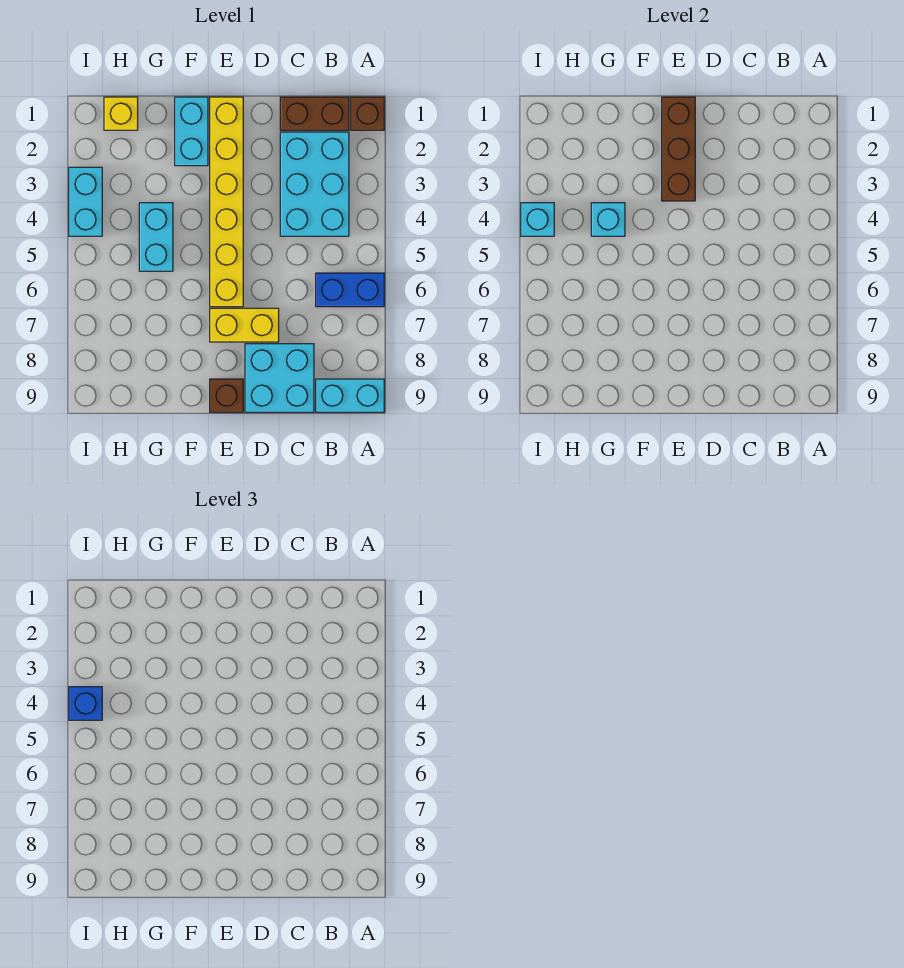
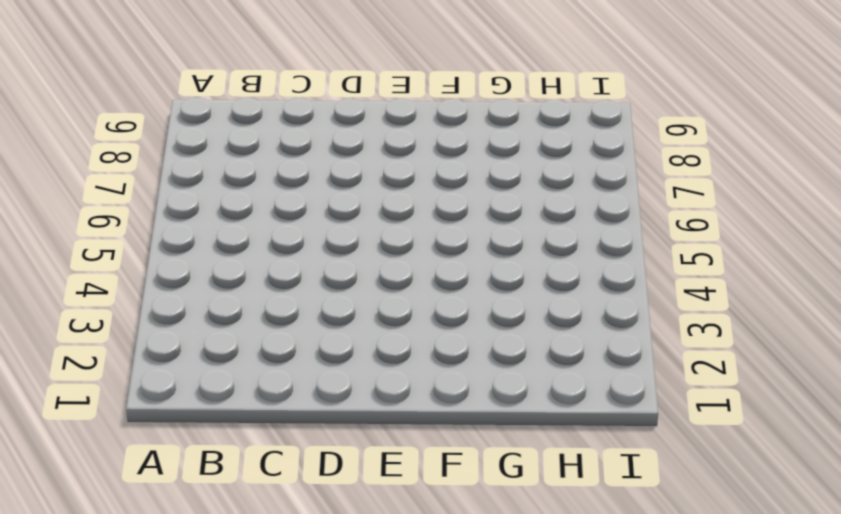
none -> brown 1x1 brick [351,97,384,130]
none -> blue 1x2 brick [316,273,384,307]
none -> cyan 1x2 brick [316,379,384,412]

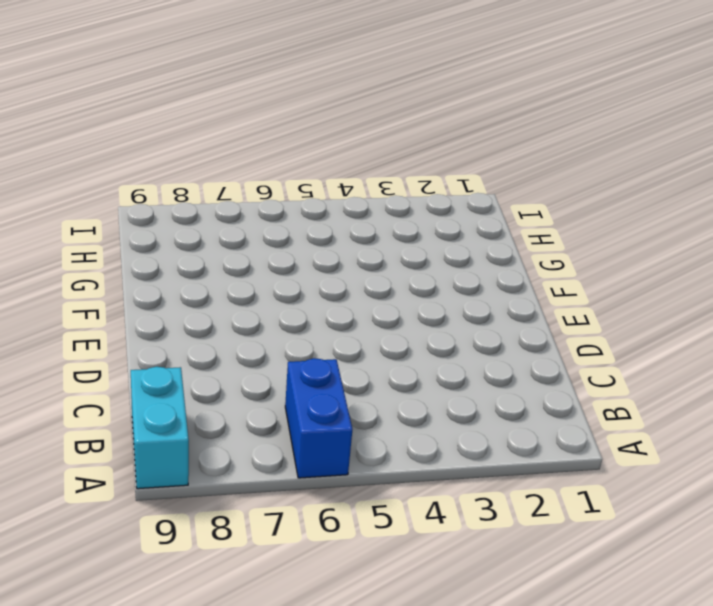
none -> brown 1x1 brick [351,97,384,130]
none -> brown 1x2 brick [280,97,349,130]
none -> cyan 2x3 brick [280,132,349,236]

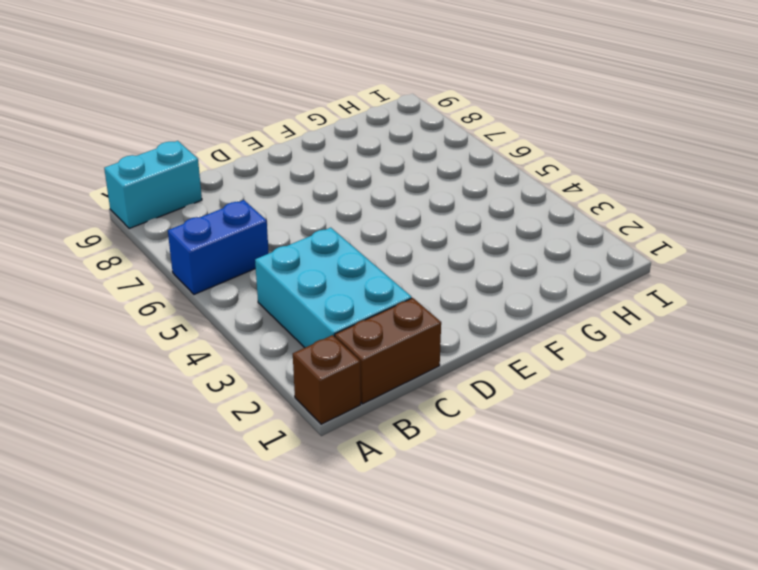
none -> cyan 2x2 brick [245,344,314,412]
none -> yellow 1x2 brick [210,308,279,342]
none -> yellow 1x6 brick [210,97,243,307]

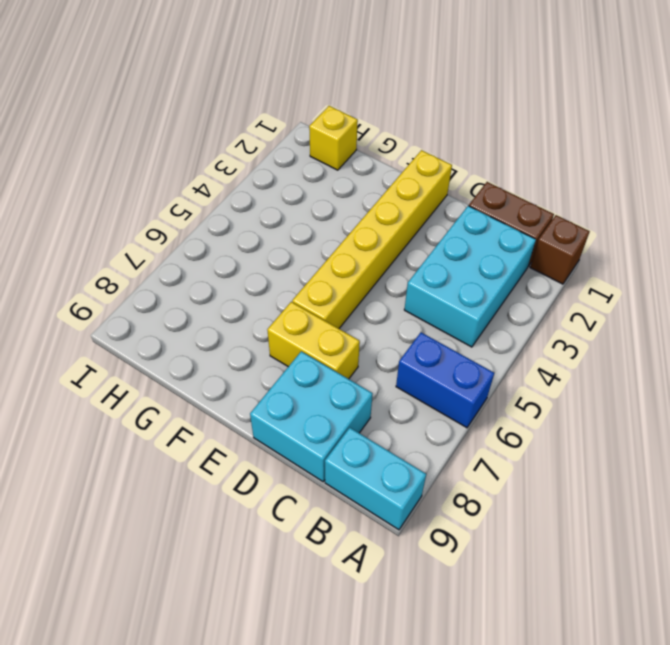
none -> brown 1x1 brick [210,379,243,412]
none -> cyan 1x2 brick [175,97,208,166]
none -> cyan 1x2 brick [139,203,173,271]

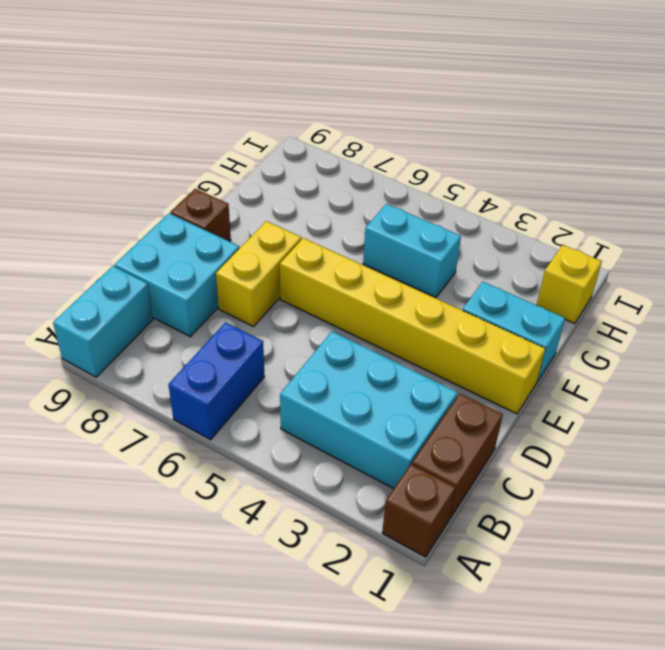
none -> cyan 1x2 brick [69,167,102,236]
none -> brown 1x3 brick [662,97,695,201]
none -> cyan 1x1 brick [591,203,625,236]

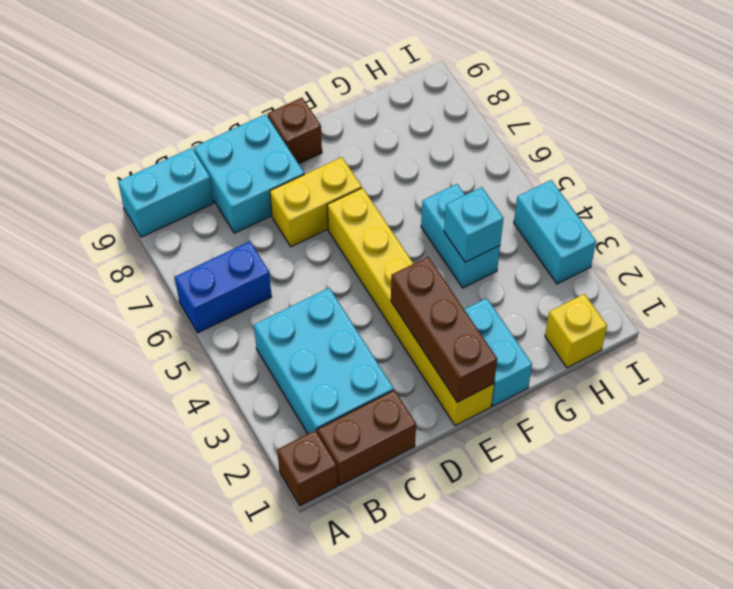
none -> cyan 1x1 brick [521,203,554,236]
none -> blue 1x1 brick [69,687,102,720]

